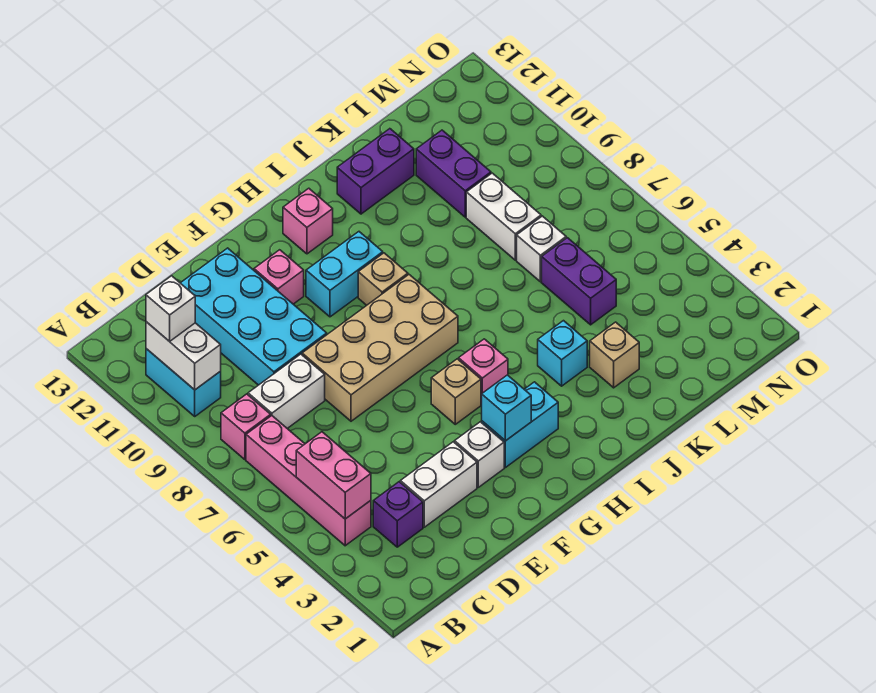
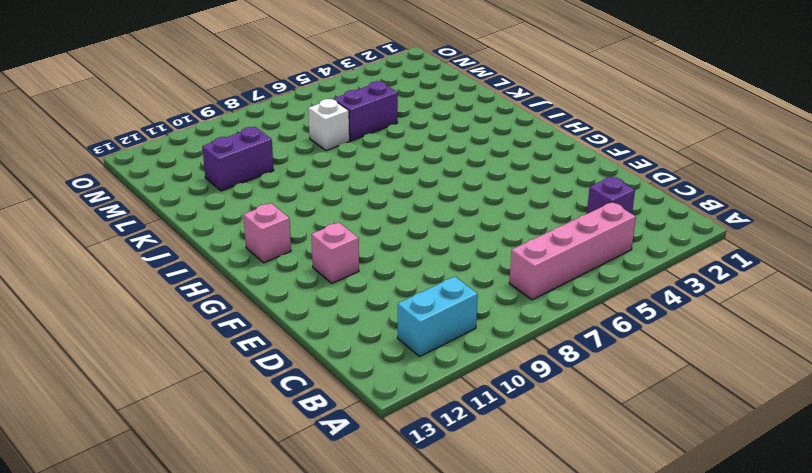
none -> pink 1x1 brick [221,394,271,460]
none -> white 1x2 brick [248,354,325,429]
none -> white 1x2 brick [400,442,477,527]

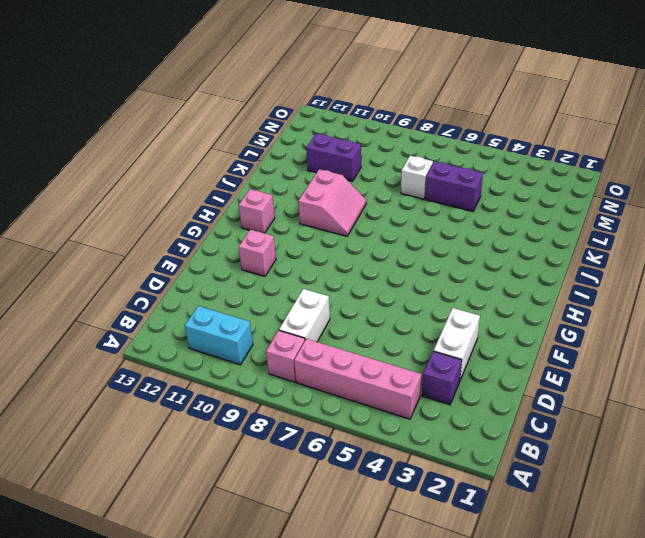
pink 2x2 slope [298,169,366,236] -> none
none -> cyan 2x4 brick [181,248,327,385]
none -> tan 2x4 brick [302,275,458,421]
none -> white 1x1 brick [455,422,504,487]

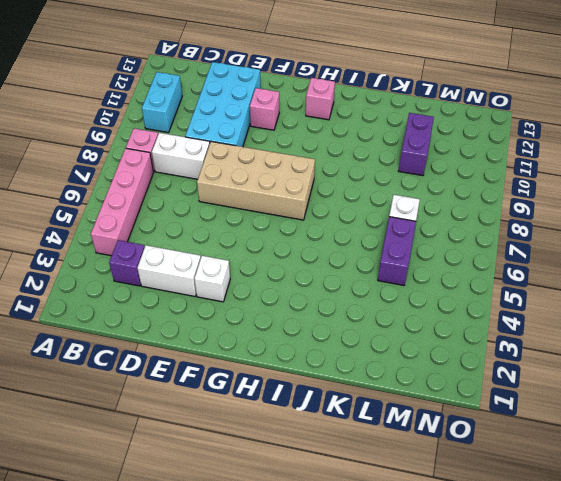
none -> cyan 1x2 brick [482,382,558,468]
none -> tan 1x1 brick [431,359,481,424]
none -> cyan 1x2 brick [306,232,383,317]

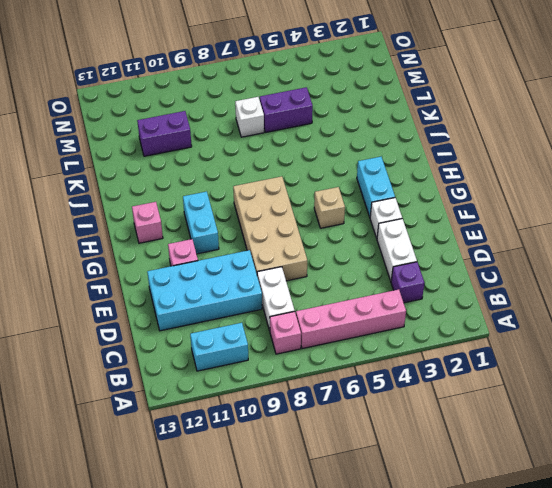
none -> pink 1x1 brick [459,339,508,404]
none -> tan 1x1 brick [358,253,408,305]
none -> cyan 1x1 brick [538,321,587,386]

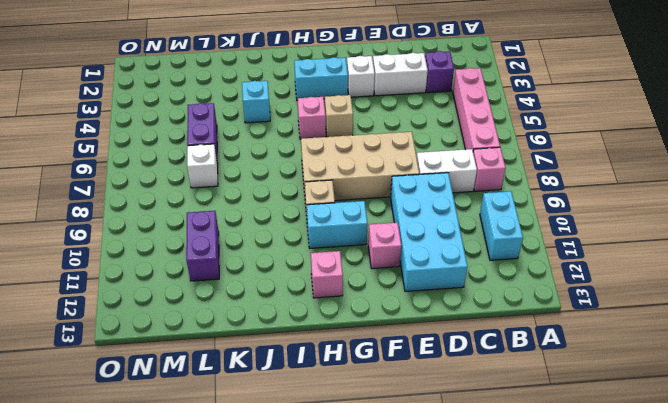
none -> purple 1x2 brick [337,129,414,214]
none -> tan 1x1 brick [590,322,639,388]
none -> white 1x2 brick [466,173,541,260]

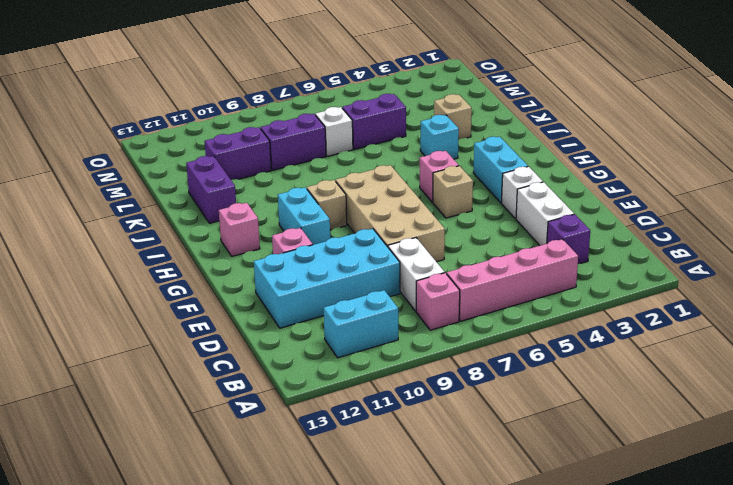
purple 1x2 brick [261,114,326,170] -> white 1x2 brick [466,173,541,260]
none -> pink 1x2 brick [296,432,371,519]
none -> white 1x2 brick [146,322,221,390]
none -> cyan 1x1 brick [482,375,531,441]

